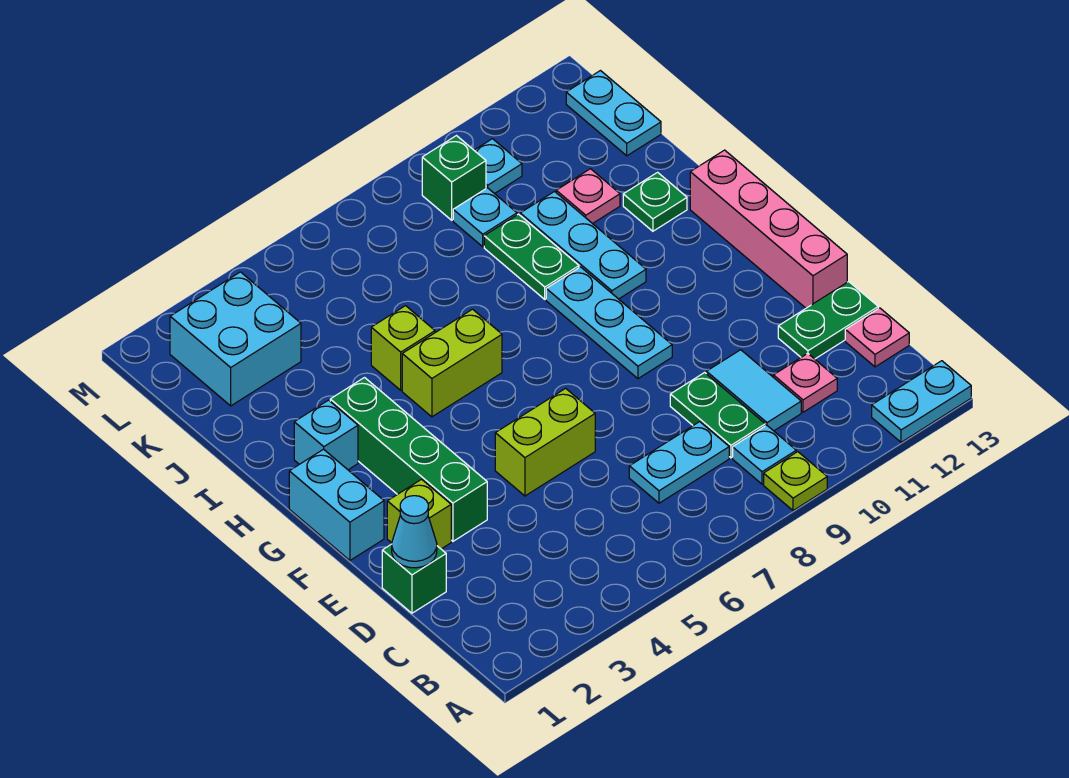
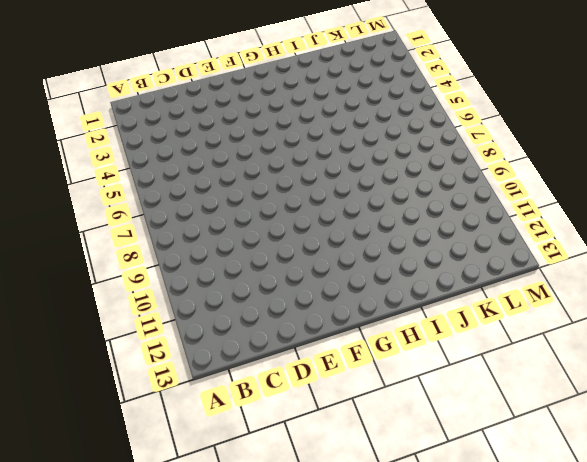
none -> lime 1x1 plate [764,452,827,511]
none -> cyan 1x2 plate [872,361,971,442]
none -> cyan 1x1 plate [733,425,796,484]

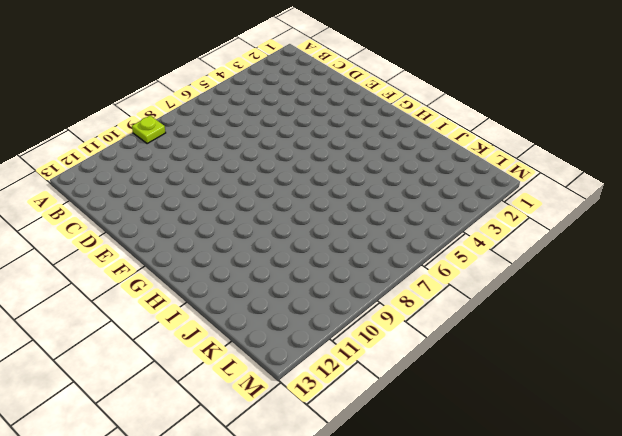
none -> cyan 1x2 plate [872,361,971,442]
none -> cyan 1x1 plate [733,425,796,484]
none -> cyan 1x2 plate [629,422,729,503]

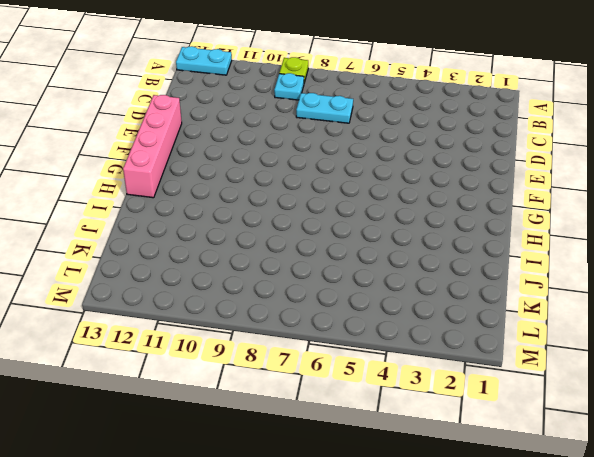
none -> green 1x2 plate [670,372,765,458]
none -> cyan 1x2 tile [706,350,801,431]
none -> pink 1x1 plate [773,353,837,412]

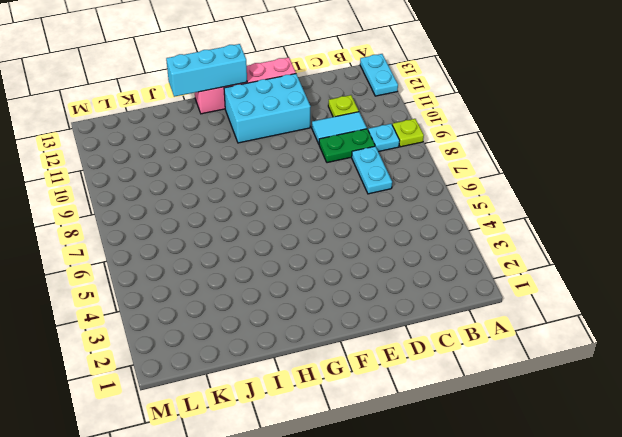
lime 1x1 plate [328,95,359,117] -> pink 1x1 plate [773,353,837,412]
cyan 2x3 brick [224,74,311,143] -> none
cyan 1x3 brick [166,44,247,97] -> none
none -> pink 1x1 plate [845,308,909,367]
none -> green 1x1 brick [382,544,446,613]
none -> green 1x2 plate [778,282,878,359]

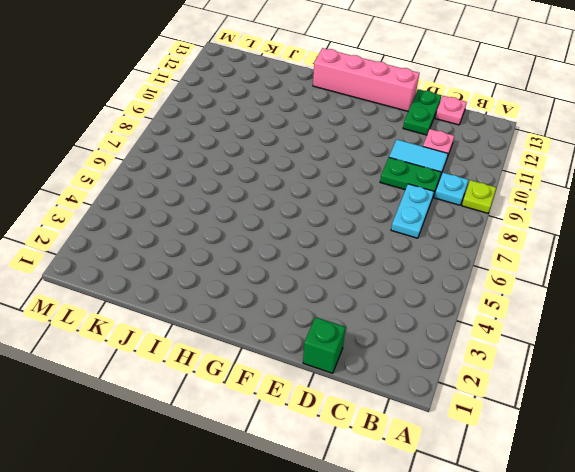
none -> cyan 1x2 plate [872,361,971,442]
none -> lime 1x1 brick [387,479,451,549]
none -> green 1x4 brick [330,378,487,541]

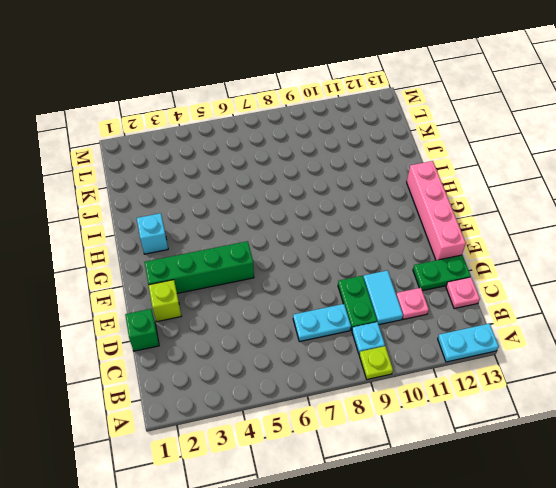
green 1x4 brick [144,241,254,293] -> green 1x4 brick turned to [330,378,487,541]
none -> lime 1x2 brick [495,388,595,496]
none -> cyan 1x2 brick [289,449,384,560]
none -> cyan 1x3 plate [546,267,672,379]

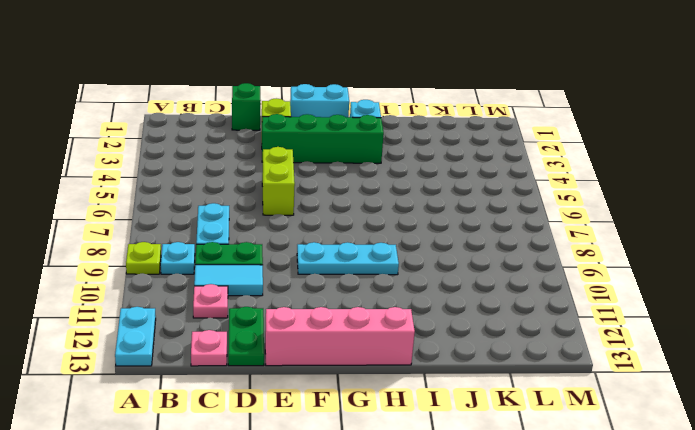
none -> lime 1x2 brick [402,309,502,417]
none -> cyan 1x3 plate [520,192,646,299]
none -> lime 1x1 brick [371,306,435,390]

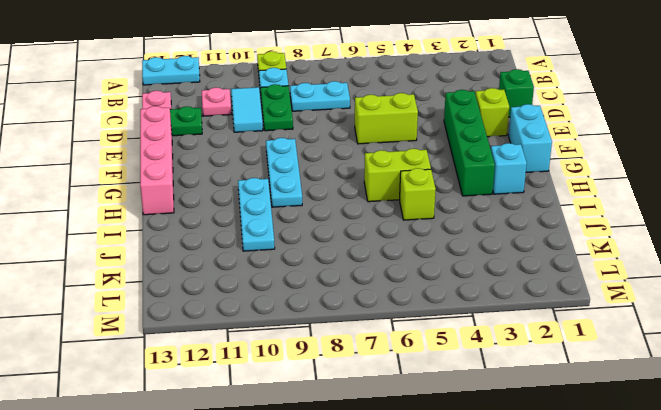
none -> green 1x2 plate [484,214,579,299]
none -> green 1x1 plate [623,172,687,231]
none -> pink 1x1 plate [556,169,620,224]

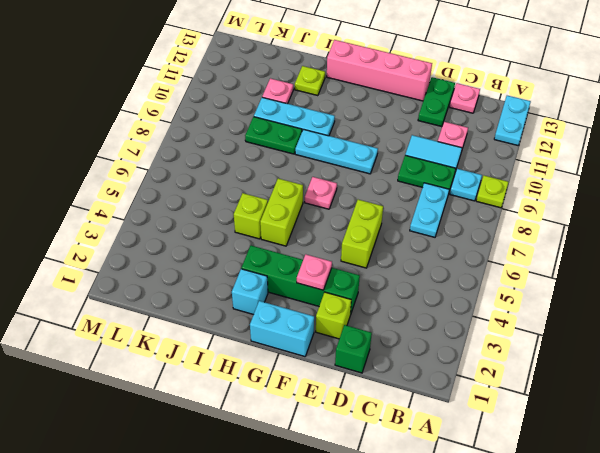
pink 1x1 plate [297,254,332,290] -> none
pink 1x1 plate [305,177,337,209] -> none
lime 1x1 plate [295,66,325,96] -> green 1x1 plate [623,172,687,231]
none -> cyan 2x2 brick [170,272,301,406]
none -> cyan 1x1 plate [453,188,517,247]
none -> cyan 1x2 plate [566,71,661,156]

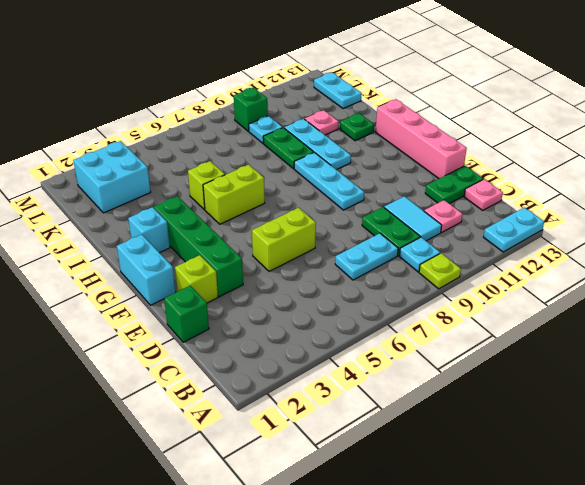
none -> cyan 1x1 plate [474,139,522,194]
none -> cyan 1x1 cone [392,496,437,568]

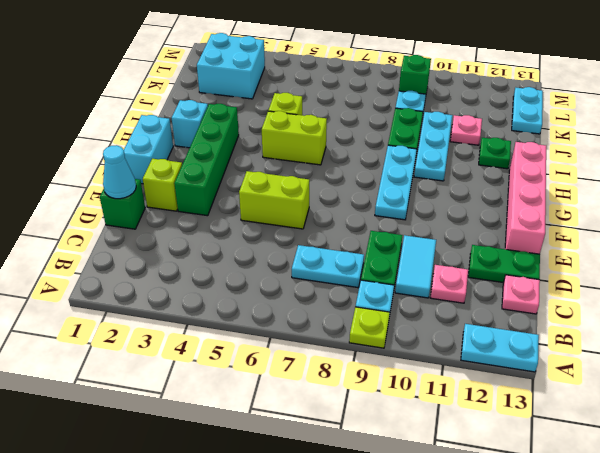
none -> cyan 1x1 plate [474,139,522,194]

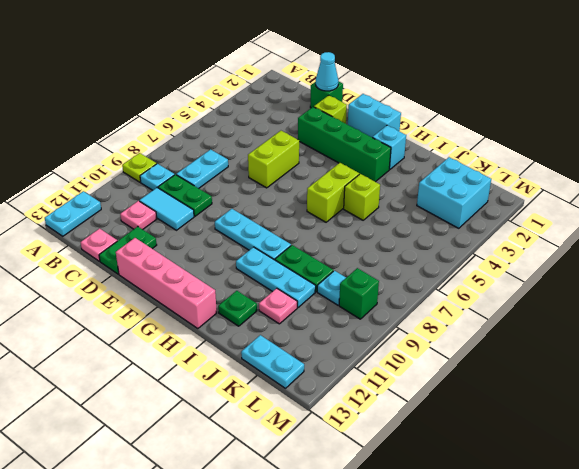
none -> cyan 1x1 plate [474,139,522,194]

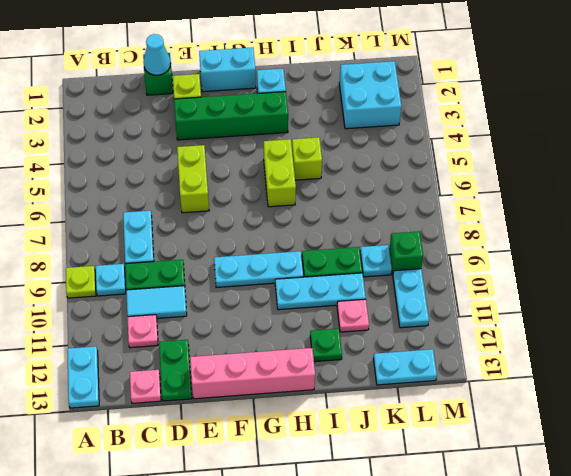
cyan 1x2 plate [393,269,429,328] -> cyan 1x1 plate [474,139,522,194]

